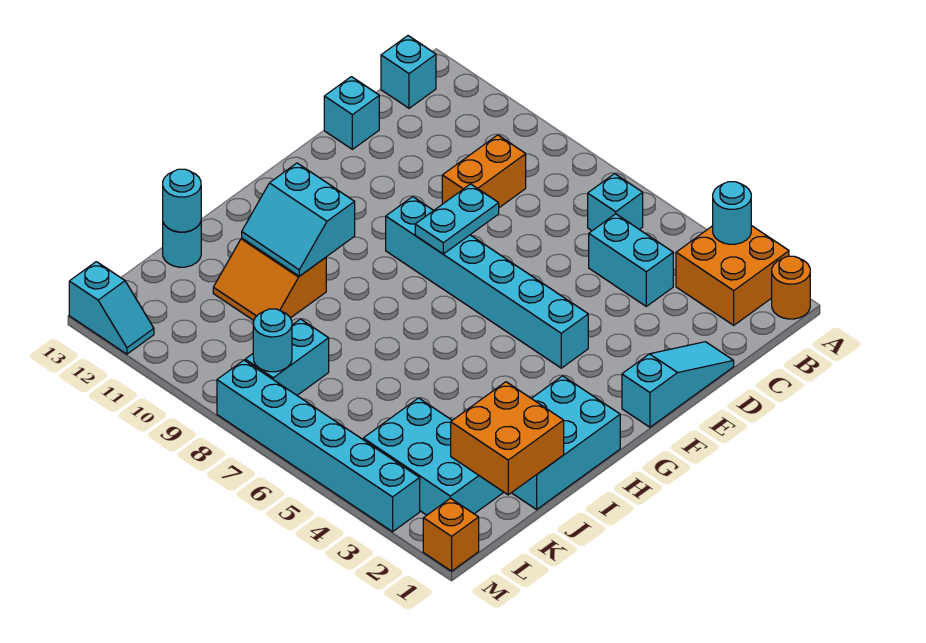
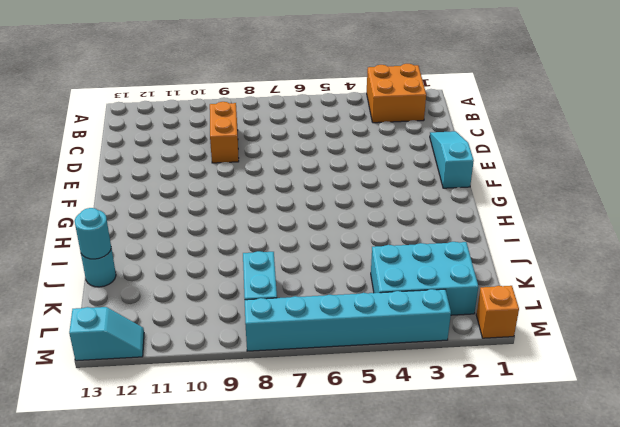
none -> orange 1x1 round brick [772,256,810,319]
none -> cyan 1x1 brick [588,174,643,231]
none -> cyan 1x1 brick [381,36,436,108]

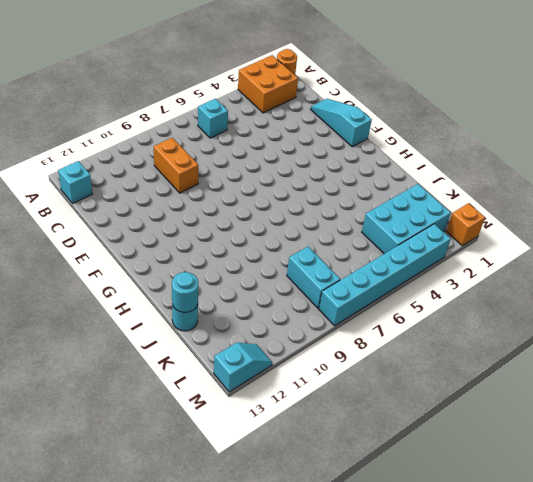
none -> cyan 1x2 brick [589,214,673,306]
none -> cyan 1x1 brick [324,77,379,149]
none -> cyan 1x6 brick [386,197,588,368]

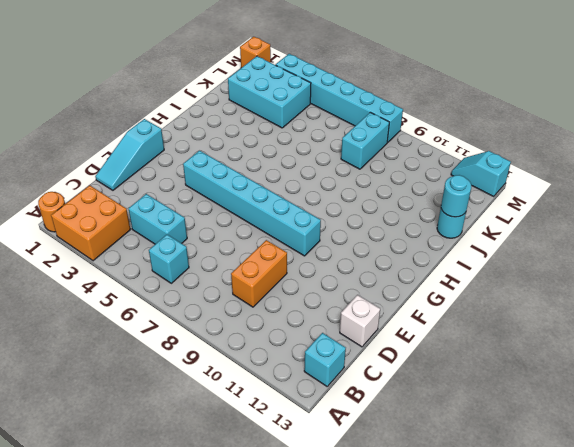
white 1x1 brick [340,295,380,347] -> cyan 1x1 brick [324,77,379,149]
none -> cyan 2x3 brick [512,376,620,509]
none -> orange 2x2 slope [213,238,326,321]
none -> cyan 1x1 round brick [713,182,751,244]

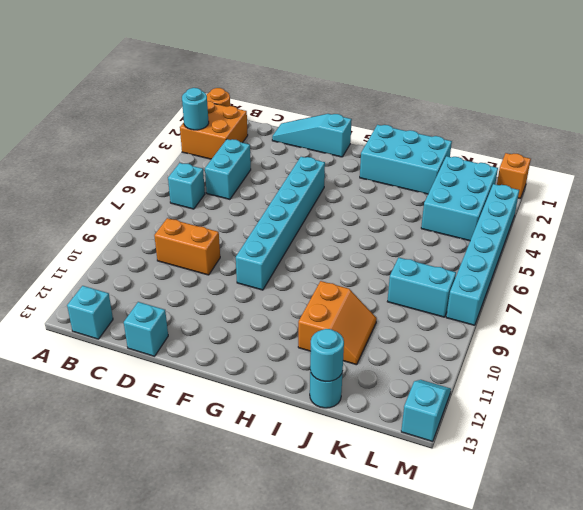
none -> cyan 1x2 plate [415,184,499,254]
none -> cyan 2x2 slope [242,163,355,276]
none -> orange 2x2 brick [451,382,564,495]

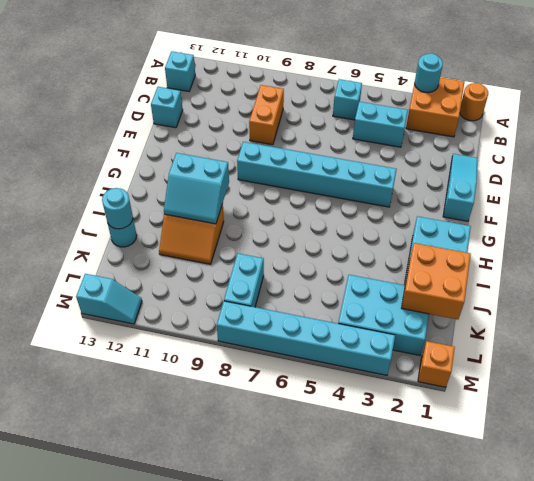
none -> cyan 1x2 plate [415,184,499,254]
none -> cyan 1x1 round brick [253,309,292,372]

